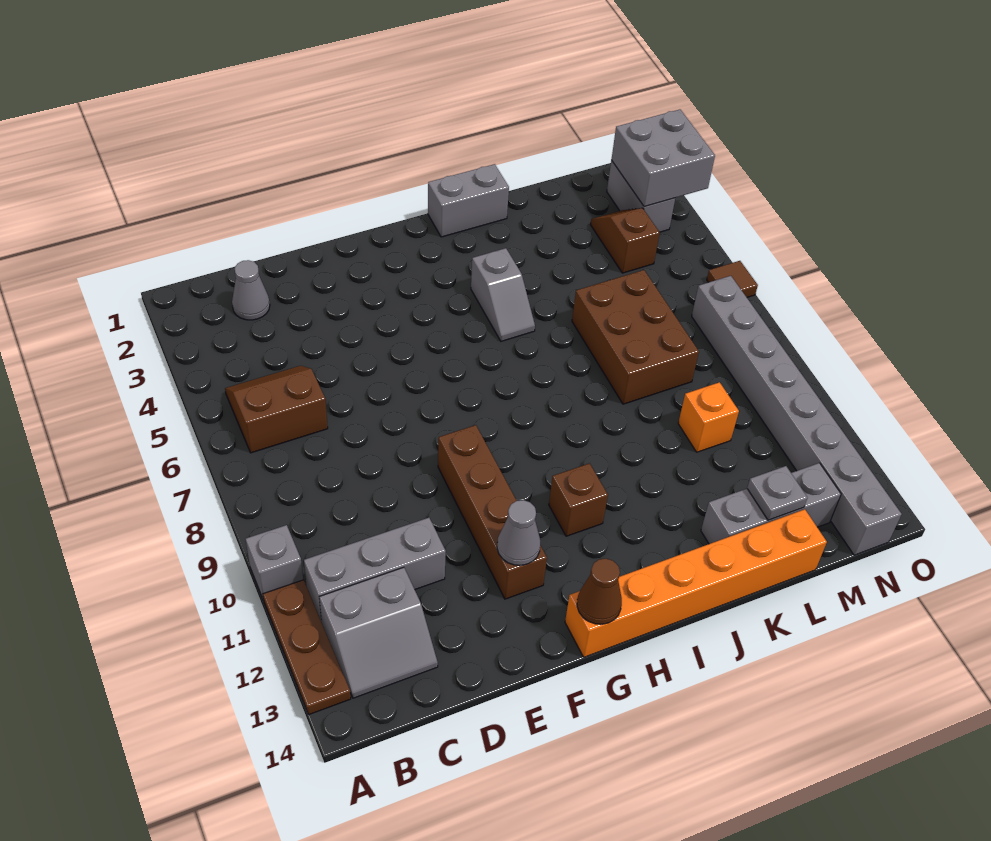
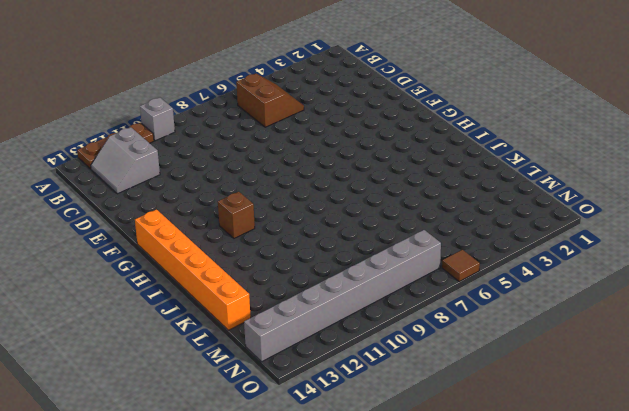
none -> grey 1x3 brick [304,518,446,622]
none -> grey 1x1 cone [232,260,270,320]
none -> brown 1x4 brick [438,425,547,599]

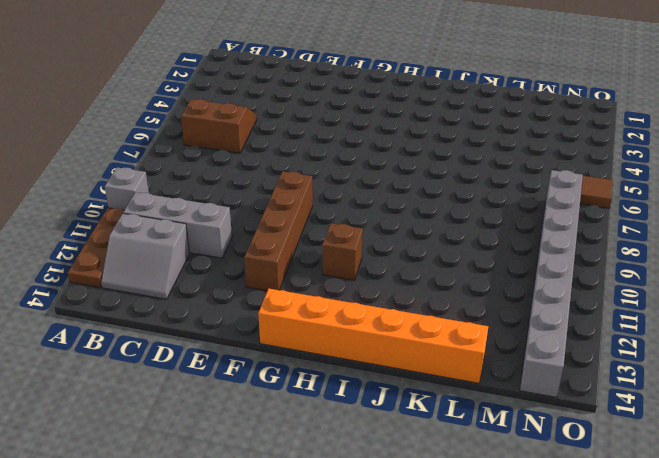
none -> grey 1x1 cone [232,260,270,320]
none -> grey 1x2 brick [428,164,509,237]
none -> grey 1x2 slope [471,248,535,341]

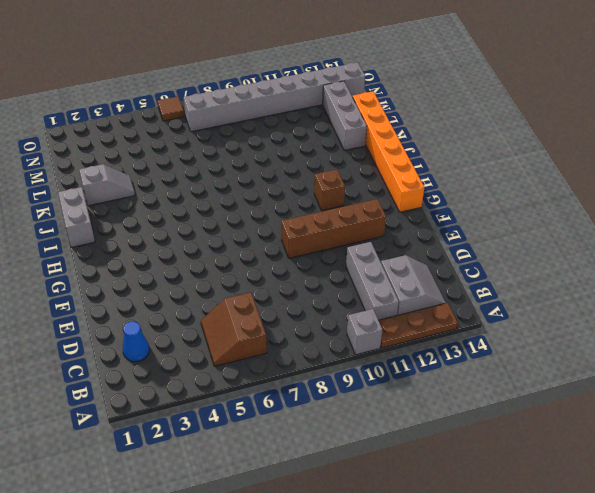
blue 1x1 cone [123,322,149,362] -> grey 1x1 cone [232,260,270,320]
grey 1x2 slope [79,164,135,206] -> grey 1x2 slope moved to [471,248,535,341]
none -> brown 2x3 brick [572,270,699,404]
none -> orange 1x1 brick [678,382,739,452]
none -> brown 1x2 slope [590,208,660,273]

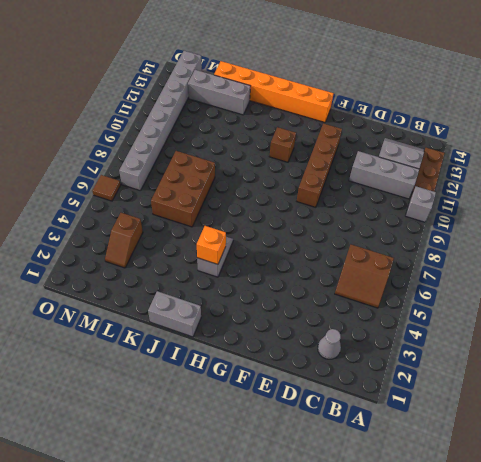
orange 1x1 brick [197,226,226,264] -> orange 1x1 brick moved to [678,382,739,452]
none -> grey 1x2 brick [607,160,675,232]
none -> grey 1x1 cone [497,500,540,565]
none -> brown 1x1 cone [577,559,622,624]

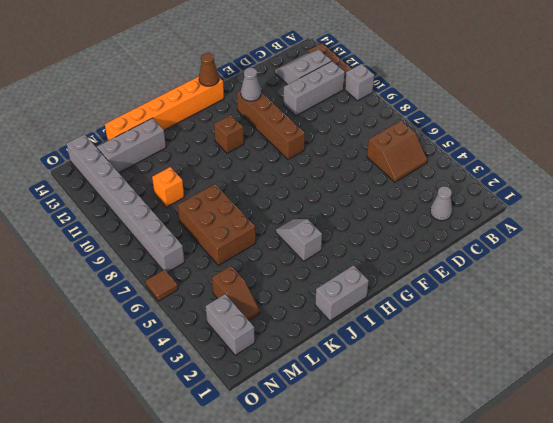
none -> grey 1x1 plate [747,466,807,520]
none -> grey 2x2 brick [611,109,715,207]

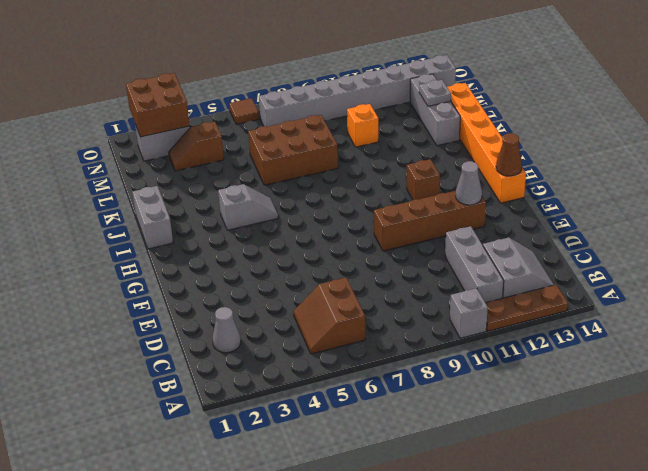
brown 2x2 brick [126,73,190,137] -> grey 2x2 brick [611,109,715,207]

